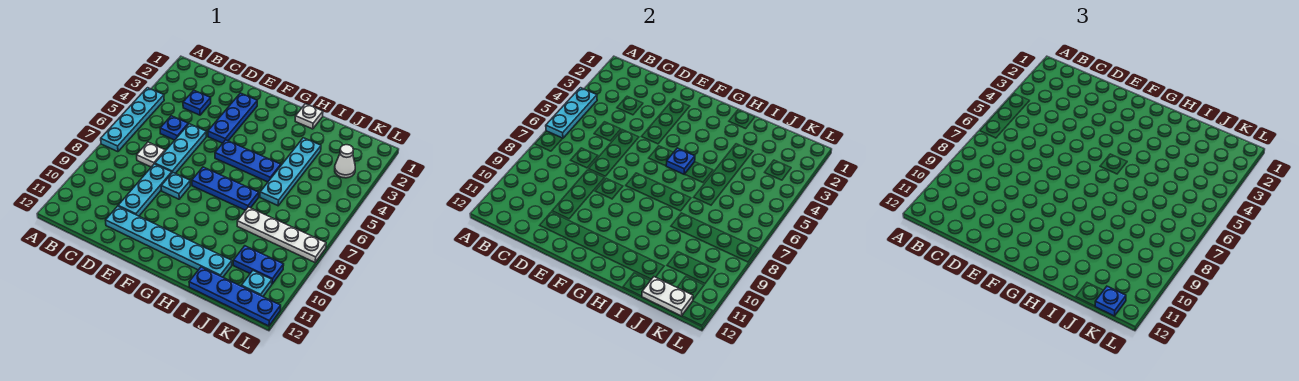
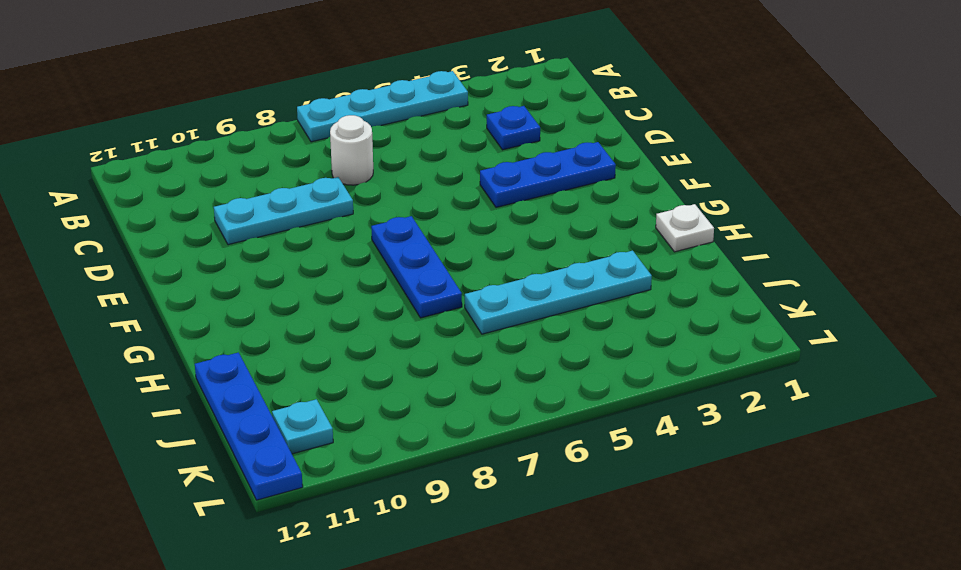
white 1x1 round brick [330,115,373,185] -> white 1x1 plate [137,142,165,167]
none -> blue 1x1 plate [160,116,188,140]
none -> cyan 1x3 plate [155,124,206,173]
none -> cyan 1x6 plate [106,206,232,277]

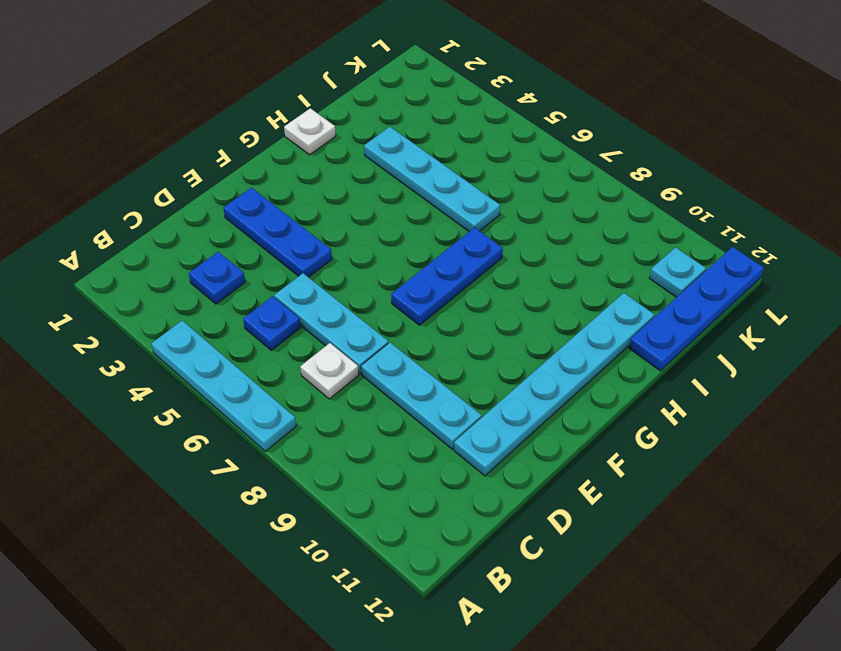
none -> cyan 1x1 plate [161,172,190,199]
none -> blue 1x3 plate [215,140,281,182]
none -> white 1x4 plate [237,207,326,262]

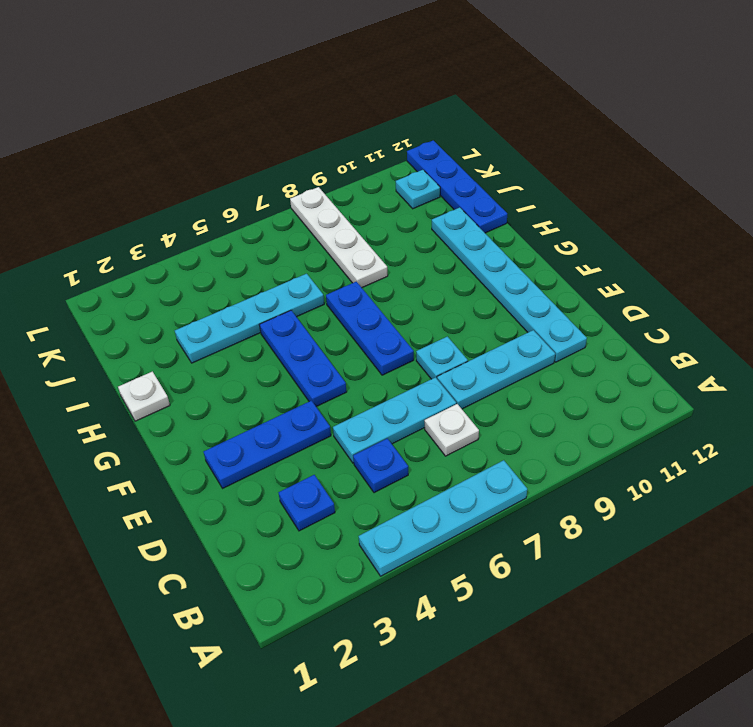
none -> blue 1x2 plate [233,246,284,284]
none -> white 1x1 cone [335,145,355,178]
none -> cyan 1x3 plate [546,88,597,138]

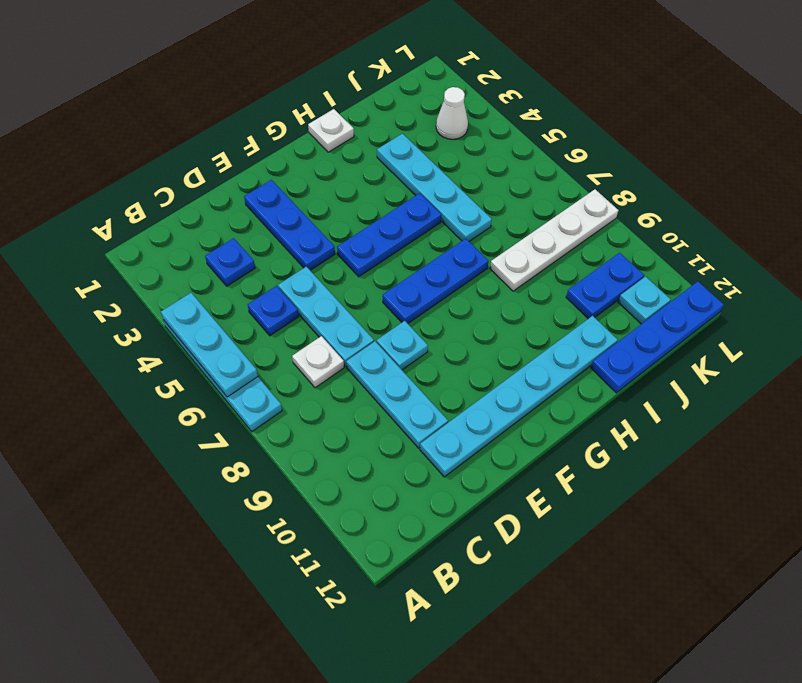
none -> blue 1x1 plate [666,148,695,174]
none -> white 1x2 plate [642,277,693,316]
none -> blue 1x1 plate [1095,286,1126,316]

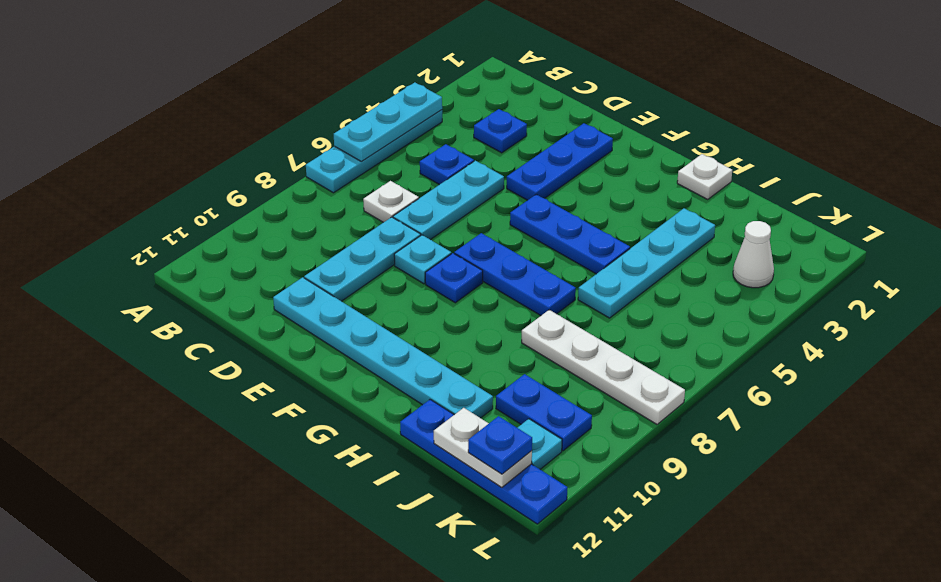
blue 1x1 plate [425,253,483,303] -> blue 1x1 plate moved to [666,148,695,174]

